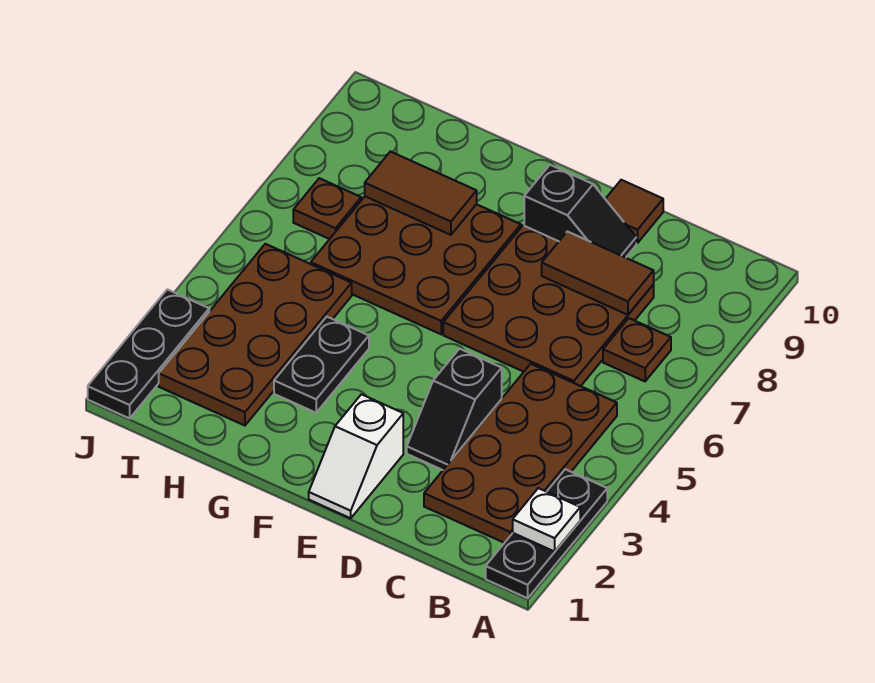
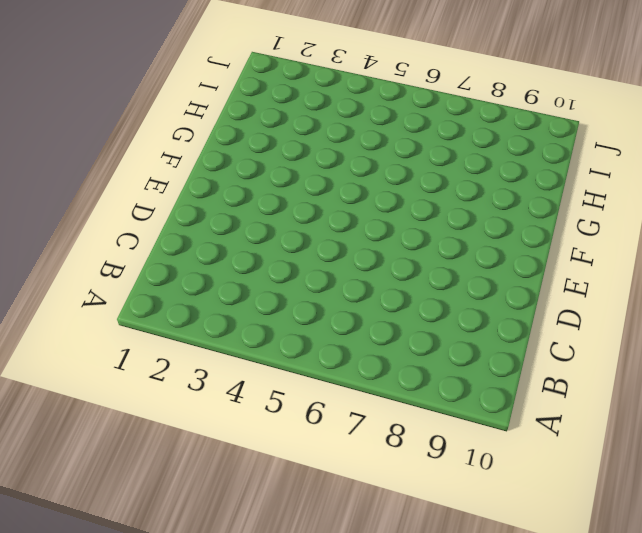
none -> black 1x3 plate [486,469,607,598]
none -> brown 2x4 plate [424,364,617,543]
none -> brown 1x1 plate [603,318,671,381]

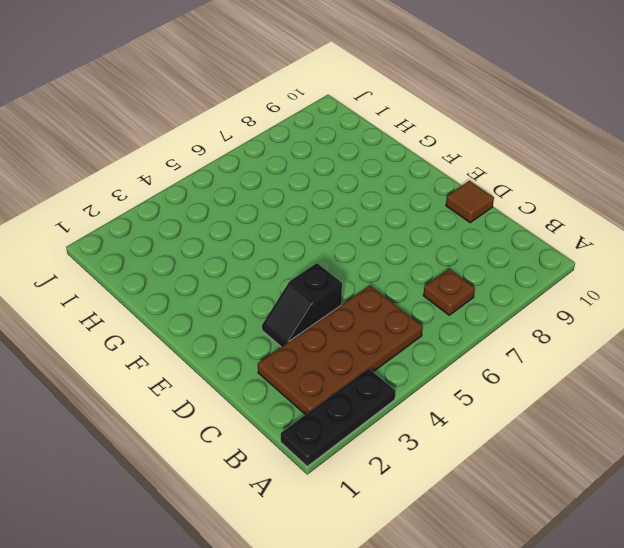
none -> brown 3x3 plate [443,225,654,386]
none -> black 1x2 slope [524,165,636,258]
none -> white 1x2 slope [309,394,403,518]

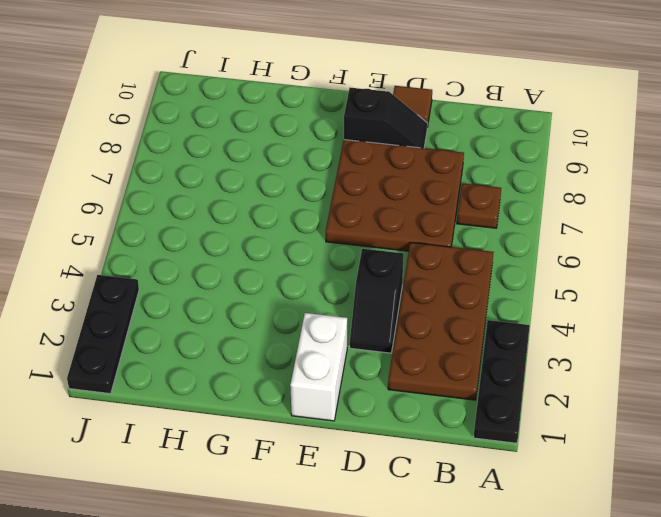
white 1x2 brick [290,313,347,421] -> white 1x2 slope [309,394,403,518]
none -> brown 3x3 plate [311,196,521,334]
none -> black 1x2 plate [274,317,369,413]
none -> brown 2x4 plate [159,244,352,426]

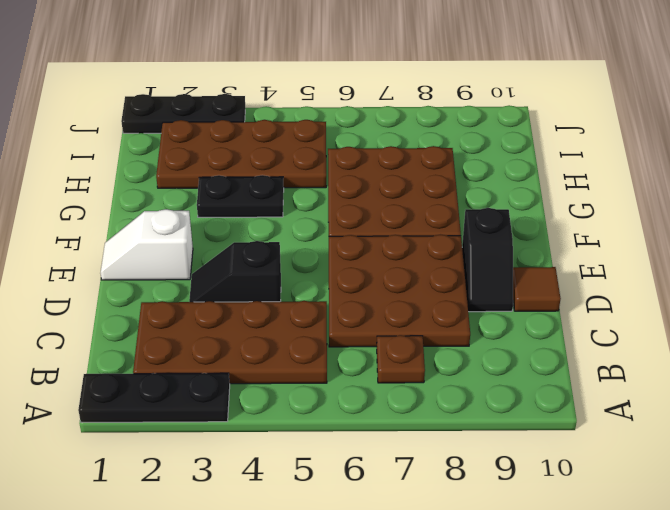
none -> brown 1x1 plate [293,178,361,239]
none -> white 1x1 plate [513,488,580,552]
none -> brown 1x2 tile [542,231,654,315]

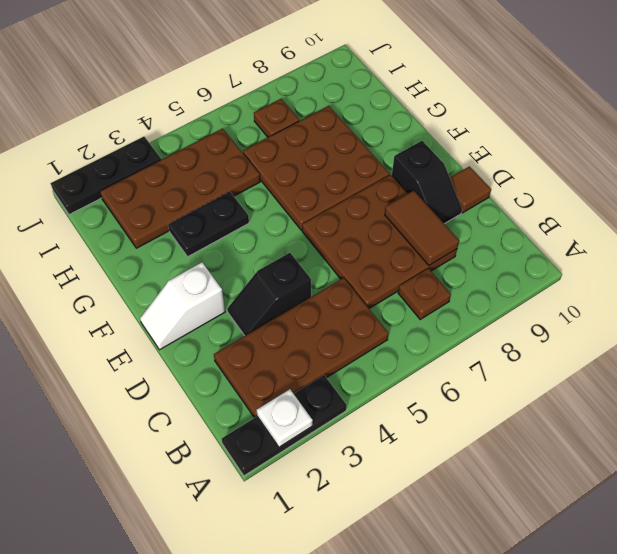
none -> brown 1x2 tile [365,152,477,235]

